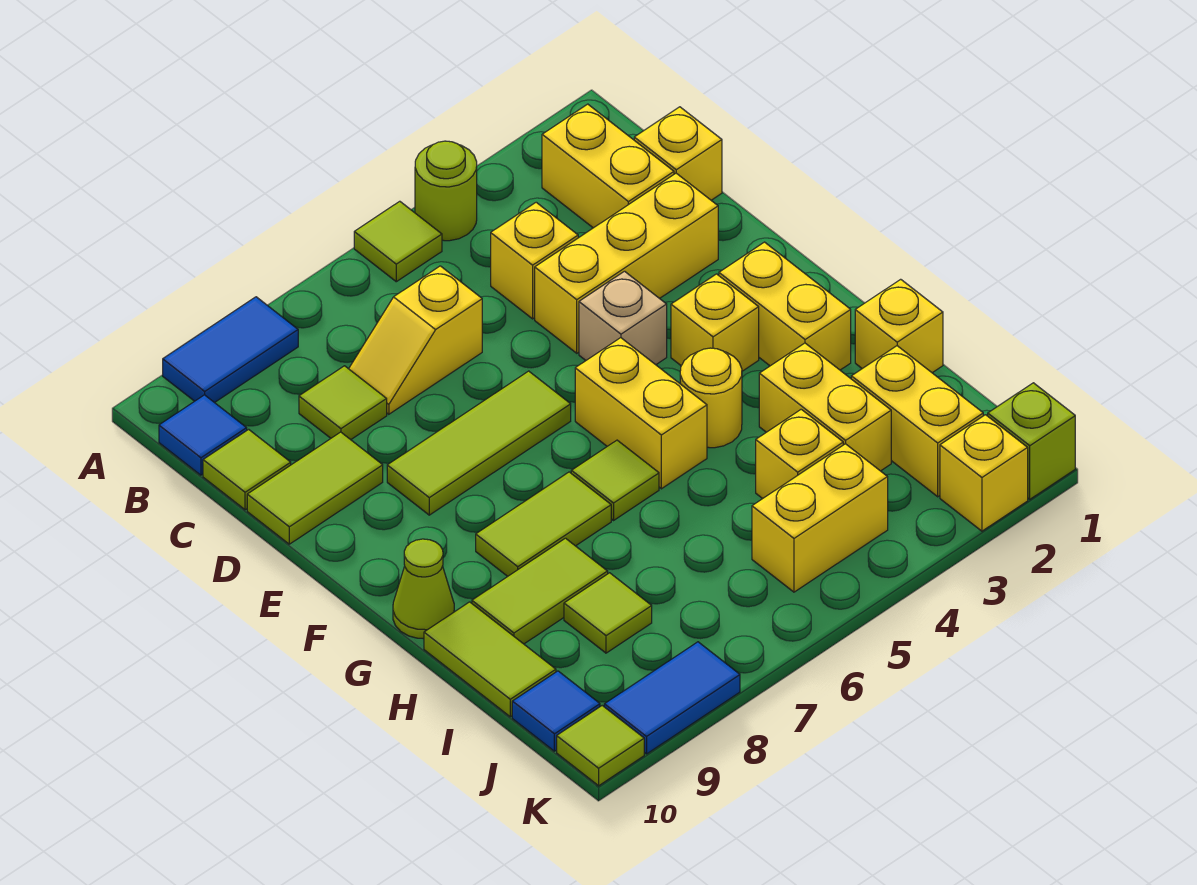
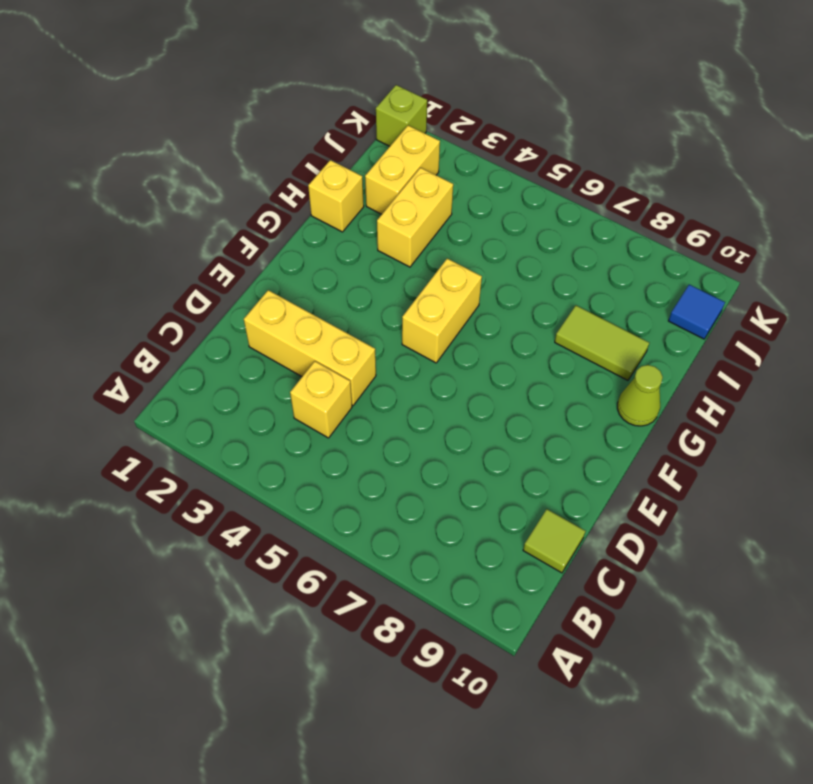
none -> lime 1x1 round brick [415,141,477,241]
none -> lime 1x1 tile [354,201,442,282]
none -> blue 1x2 tile [163,297,298,403]
none -> yellow 1x2 brick [542,104,674,228]

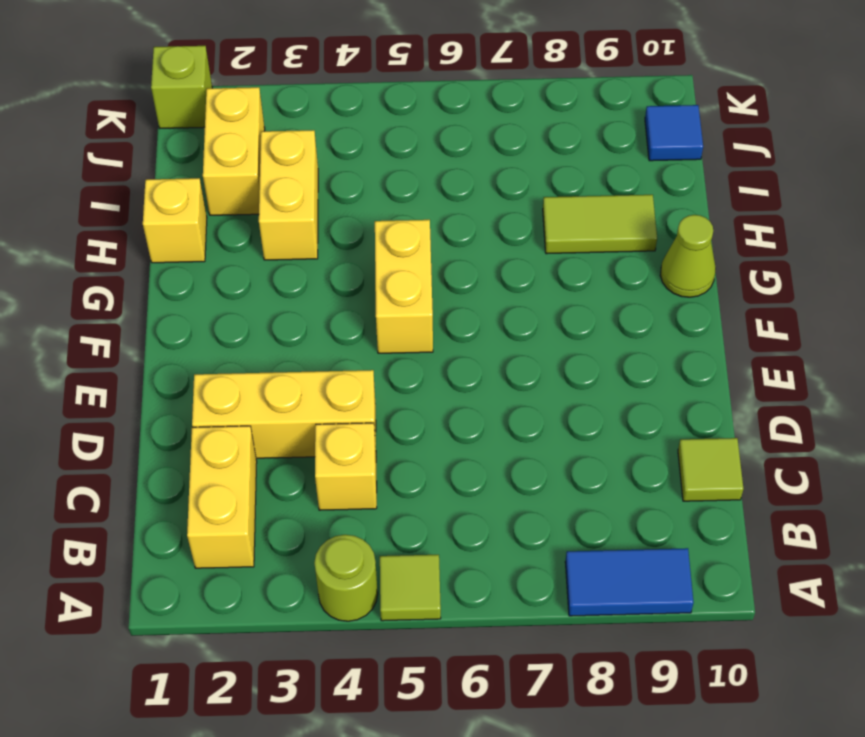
none -> blue 1x1 tile [159,395,247,475]
none -> yellow 1x1 brick [634,107,722,200]
none -> yellow 1x2 slope [349,266,482,414]
none -> lime 1x1 tile [299,366,387,440]

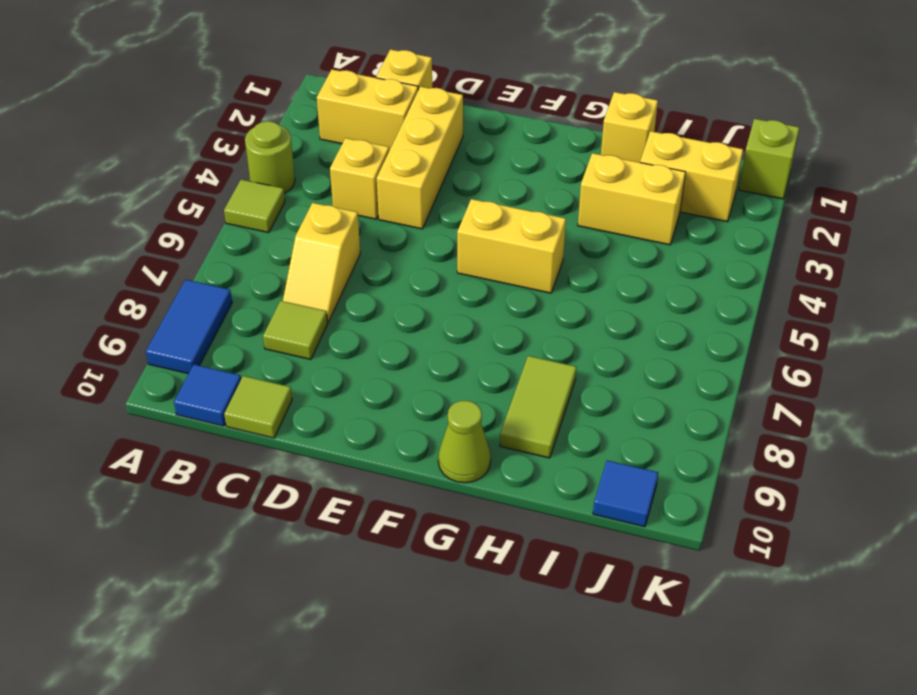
none -> lime 1x2 tile [247,432,383,544]
none -> tan 1x1 brick [579,271,667,365]
none -> lime 1x3 tile [387,371,571,515]
none -> yellow 1x2 brick [719,242,851,370]

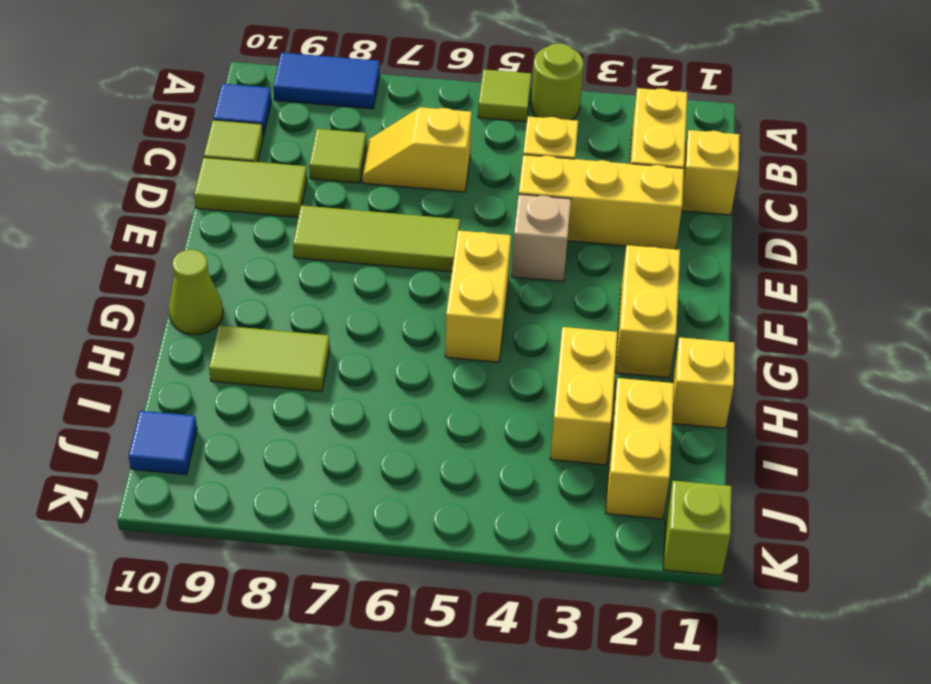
none -> yellow 1x1 brick [671,274,759,371]
none -> yellow 1x1 round brick [680,348,742,448]
none -> lime 1x1 tile [571,440,659,520]
none -> lime 1x2 tile [476,472,611,576]

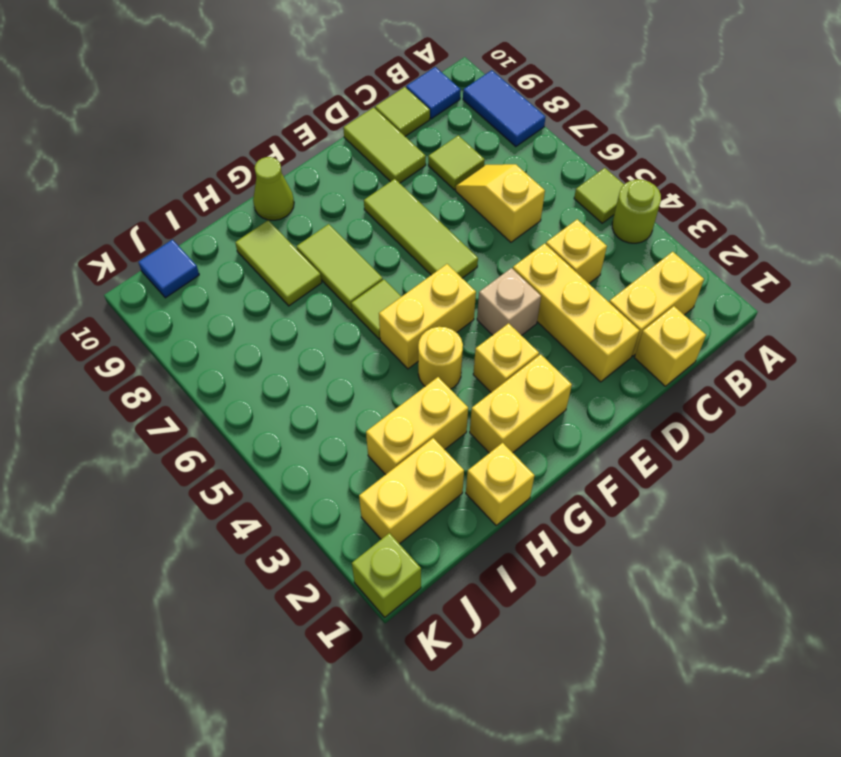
none -> lime 1x2 tile [424,602,556,717]
none -> yellow 1x1 brick [756,409,843,499]
none -> lime 1x1 tile [564,573,652,653]
none -> yellow 1x2 brick [752,444,888,592]

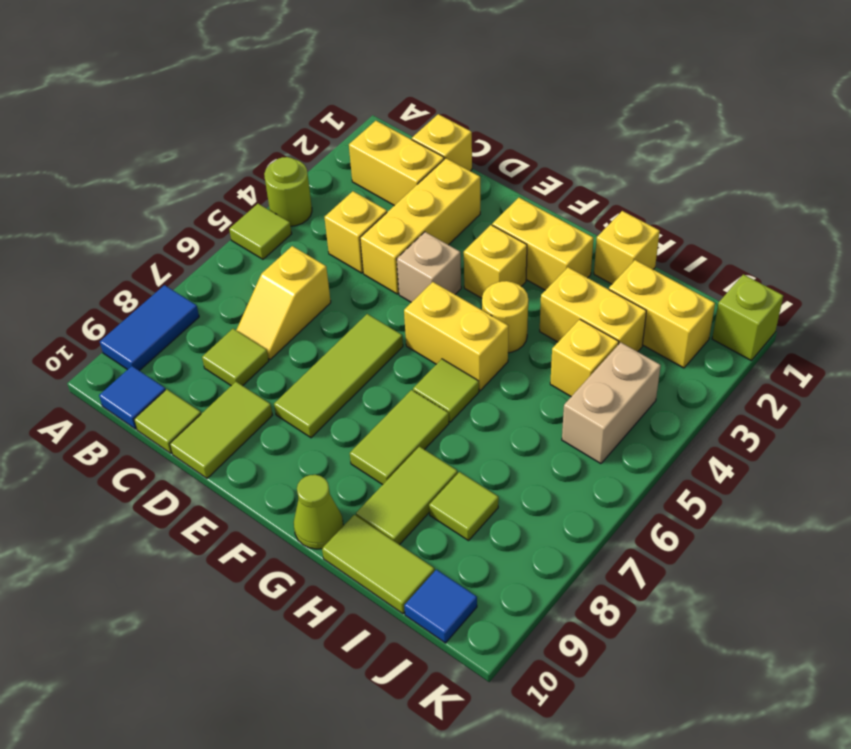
tan 1x2 brick [562,343,661,464] -> yellow 1x2 brick [752,444,888,592]
none -> yellow 1x1 brick [940,415,1028,531]
none -> blue 1x2 tile [604,642,740,754]
none -> lime 1x1 tile [557,706,644,786]

